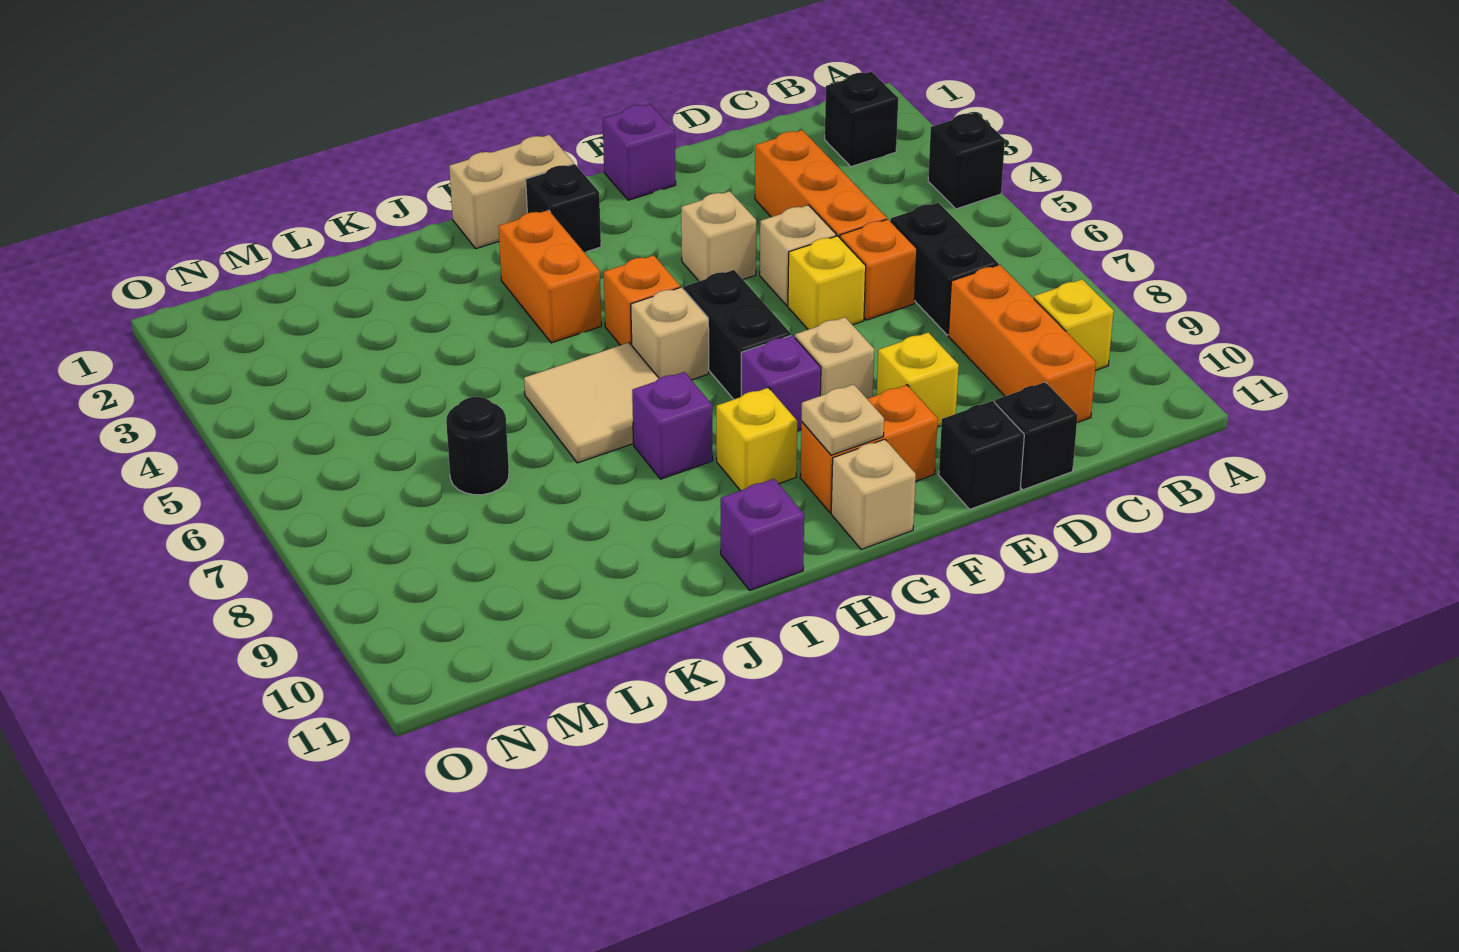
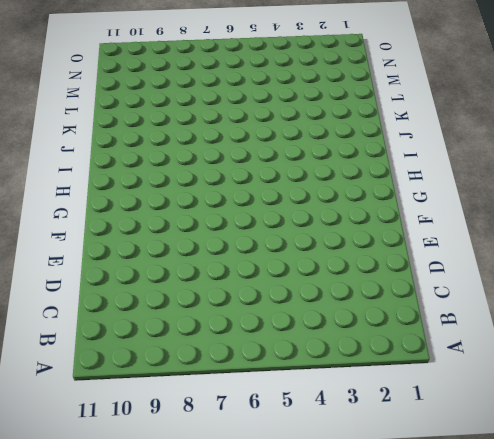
none -> black 1x1 brick [928,112,1005,209]
none -> black 1x1 brick [825,72,898,167]
none -> yellow 1x1 brick [1034,279,1114,371]
none -> black 1x2 brick [891,203,998,335]

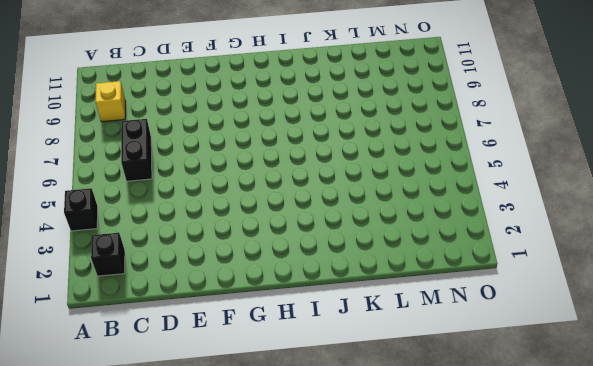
none -> orange 1x3 brick [948,265,1096,423]
none -> orange 1x3 brick [755,130,887,238]
none -> orange 1x1 brick [840,219,917,320]
none -> black 1x1 brick [995,382,1078,490]

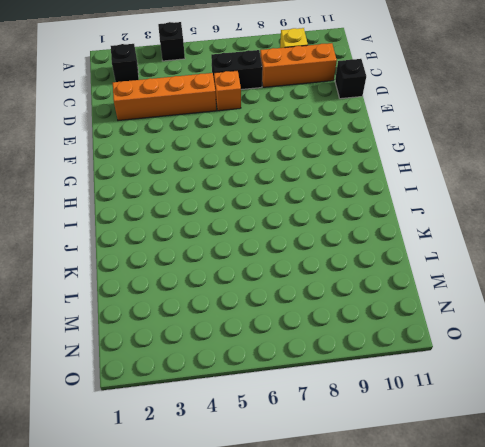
orange 1x4 brick [113,73,216,121] -> orange 1x3 brick [755,130,887,238]
none -> tan 1x1 brick [760,205,836,305]
none -> yellow 1x1 brick [788,236,866,330]
none -> yellow 1x1 brick [877,332,959,427]
none -> black 1x1 brick [939,401,1024,509]

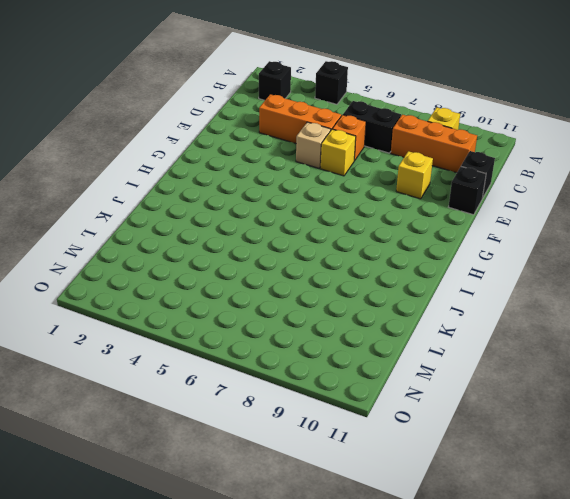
none -> purple 1x1 brick [603,104,676,200]
none -> tan 1x1 brick [681,191,756,281]
none -> tan 1x1 brick [795,317,874,399]
none -> orange 1x2 brick [800,385,938,512]

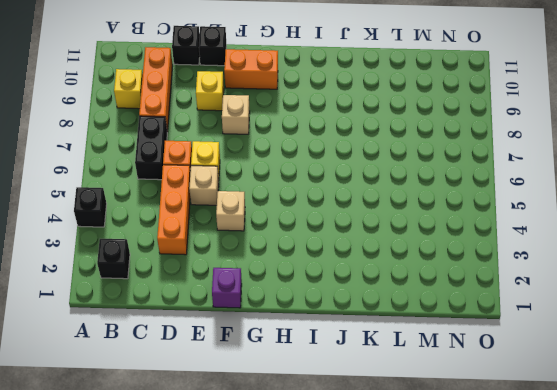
none -> black 1x2 brick [684,270,791,399]
none -> purple 1x1 brick [741,335,821,431]
none -> tan 1x1 brick [831,439,916,550]
none -> tan 1x2 brick [449,135,574,249]

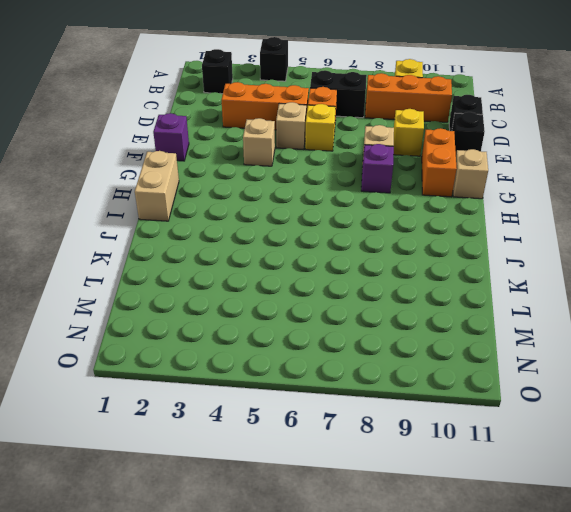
none -> black 1x2 brick [684,270,791,399]
none -> black 1x1 brick [526,164,601,252]
none -> orange 1x1 brick [604,255,680,345]
none -> tan 1x1 brick [631,287,709,380]

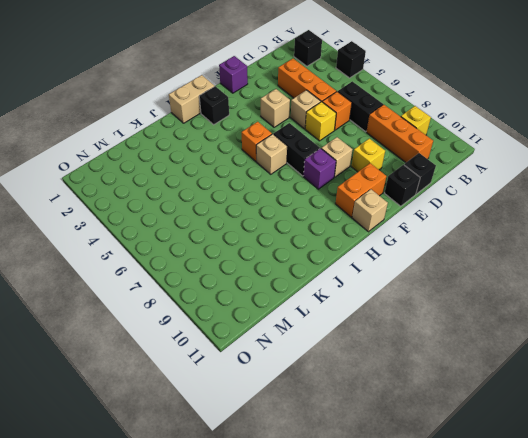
none -> yellow 1x1 brick [716,388,797,491]
none -> orange 1x2 brick [498,210,601,343]
none -> tan 2x2 tile [524,343,659,463]
none -> purple 1x1 brick [632,372,713,479]

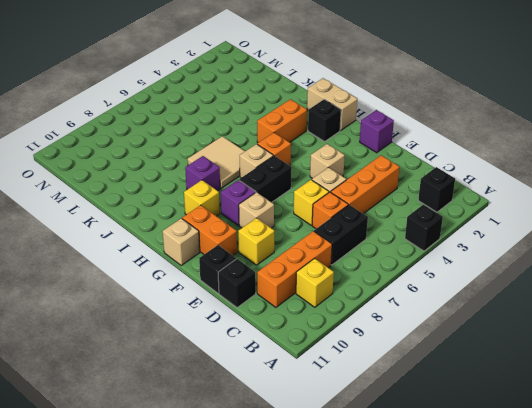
none -> purple 1x1 brick [721,479,804,590]
none -> black 1x1 round brick [446,397,509,495]
none -> tan 1x1 plate [802,384,884,455]

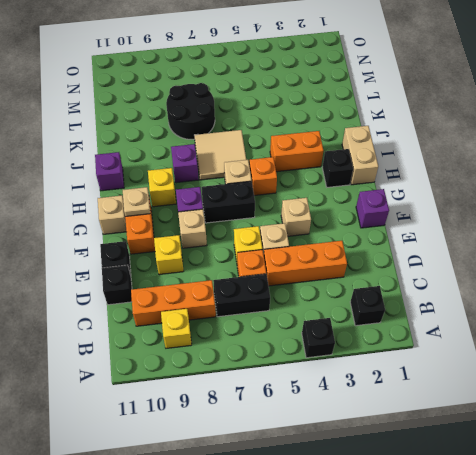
black 2x2 round brick [166,83,215,139] -> black 1x1 round brick [446,397,509,495]

